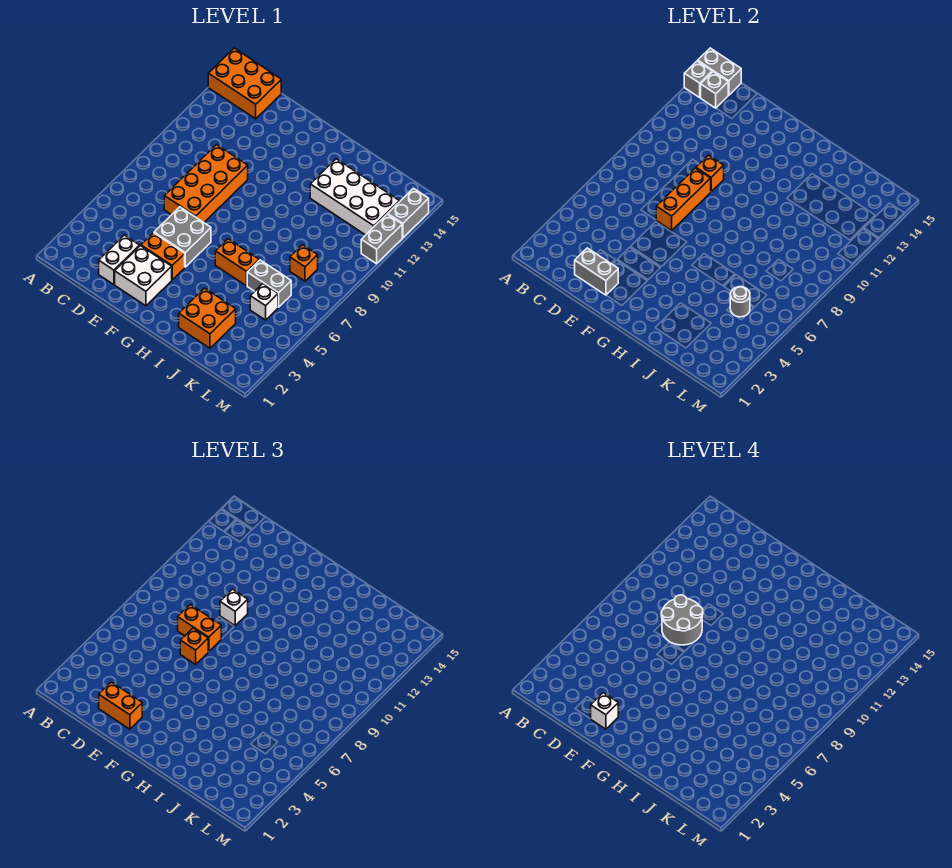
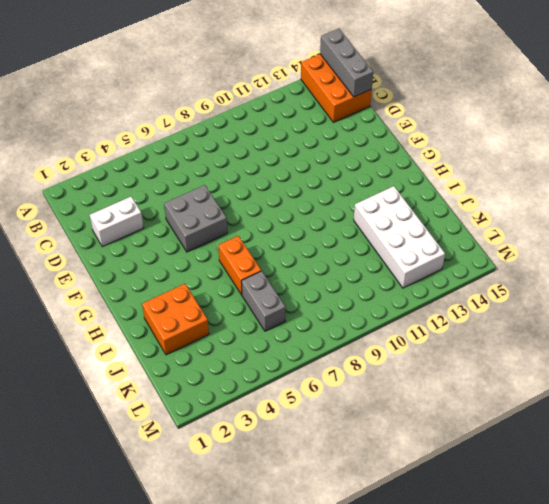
grey 1x3 brick [320,29,373,97] -> grey 1x2 brick [698,48,741,95]
none -> orange 2x4 brick [164,145,248,222]
none -> white 2x2 brick [115,246,172,306]
none -> orange 1x2 brick [141,233,185,280]

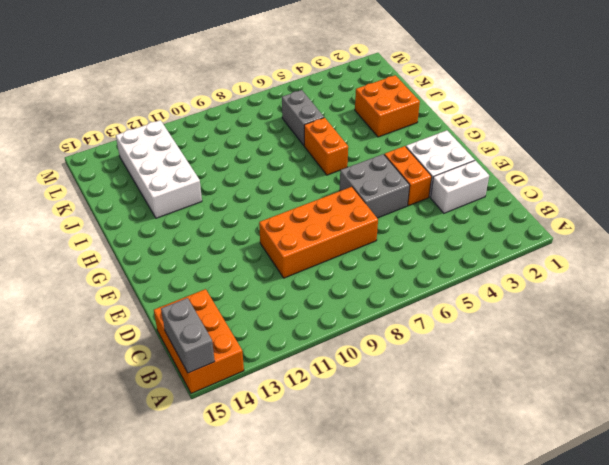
none -> white 1x1 brick [250,284,278,320]
none -> orange 1x1 brick [290,245,318,281]
none -> grey 1x2 brick [361,214,402,264]

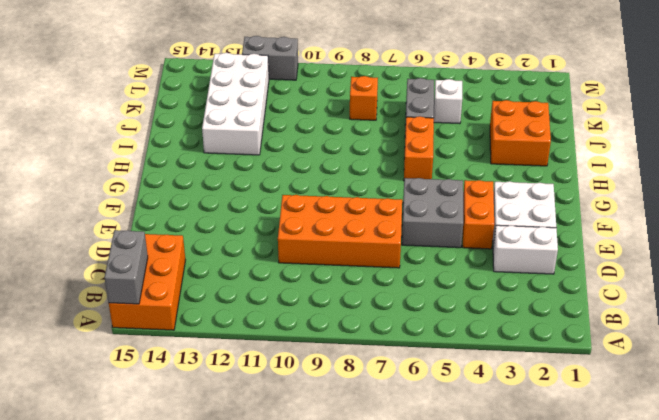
none -> grey 1x2 brick [388,188,429,238]
none -> grey 1x1 brick [684,61,712,97]
none -> grey 1x1 brick [701,72,728,108]

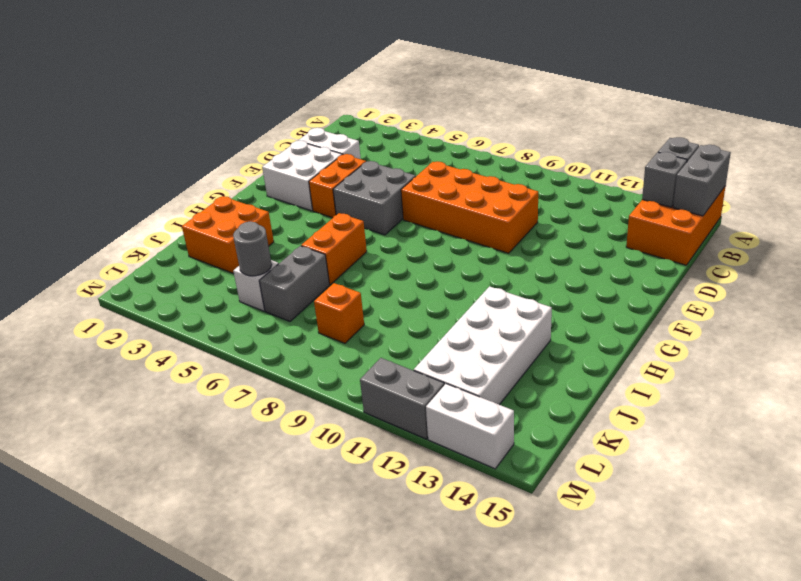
white 1x2 brick [426,384,514,469] -> grey 1x2 brick [388,188,429,238]
none -> grey 1x2 brick [575,248,618,295]
none -> orange 1x3 brick [656,168,711,230]
none -> orange 1x1 brick [696,155,724,192]

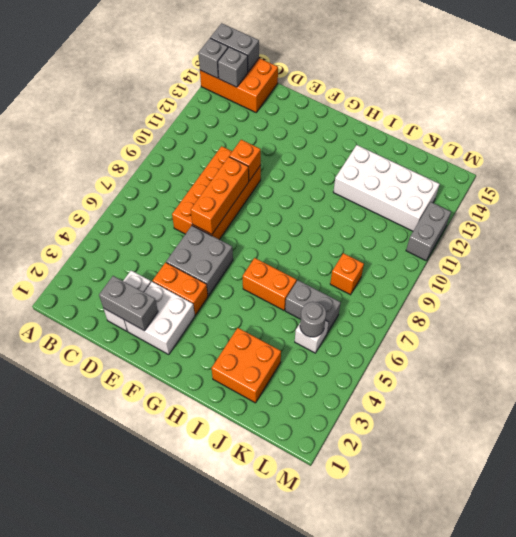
none -> grey 1x2 brick [388,188,429,238]
none -> orange 1x2 brick [99,682,142,729]
none -> orange 1x2 brick [178,605,221,652]

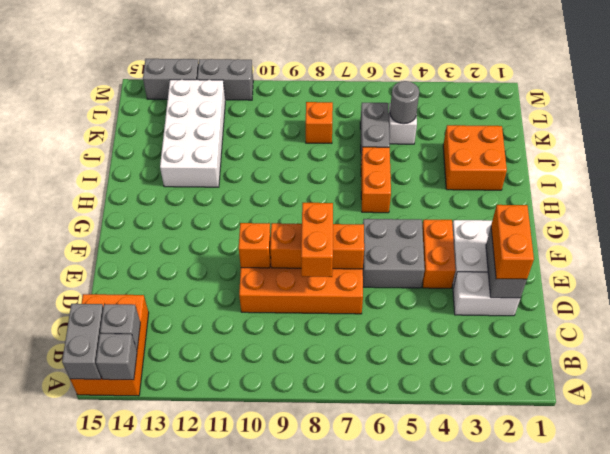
none -> orange 1x1 brick [180,628,208,664]
none -> white 1x1 brick [220,589,248,626]
none -> grey 2x2 round brick [661,595,703,645]

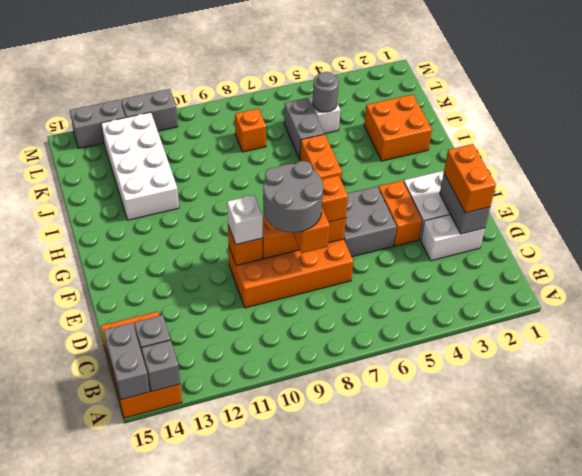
none -> white 1x1 brick [591,693,618,729]

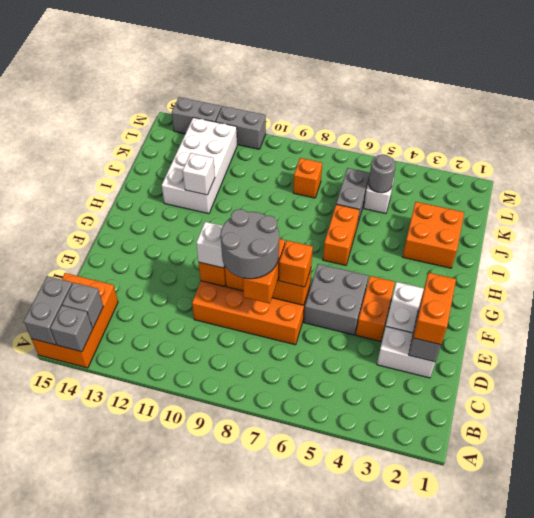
white 1x1 brick [183,153,215,195] -> white 1x1 brick moved to [591,693,618,729]

